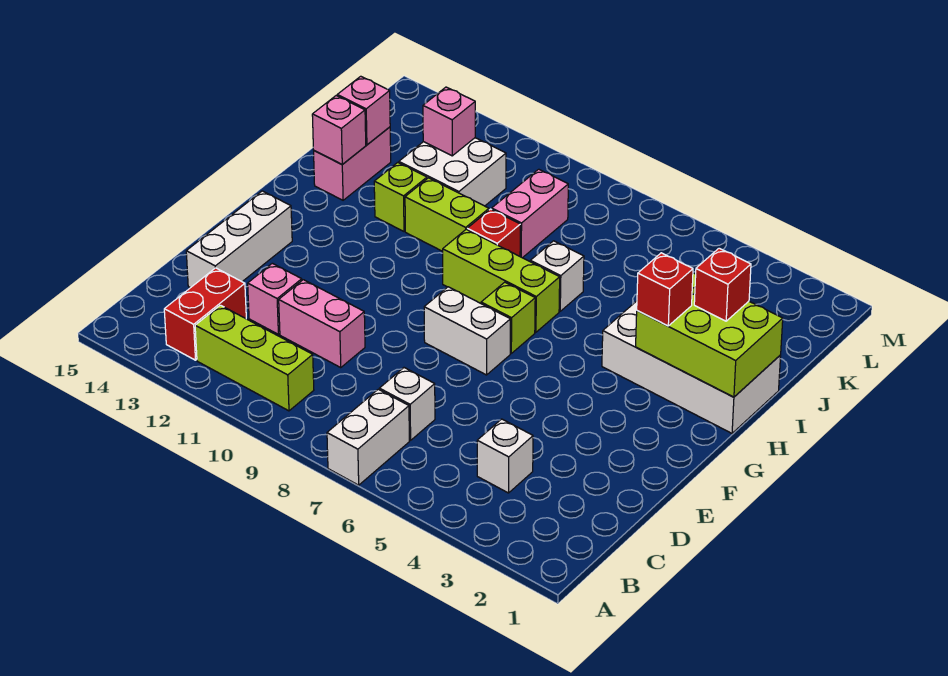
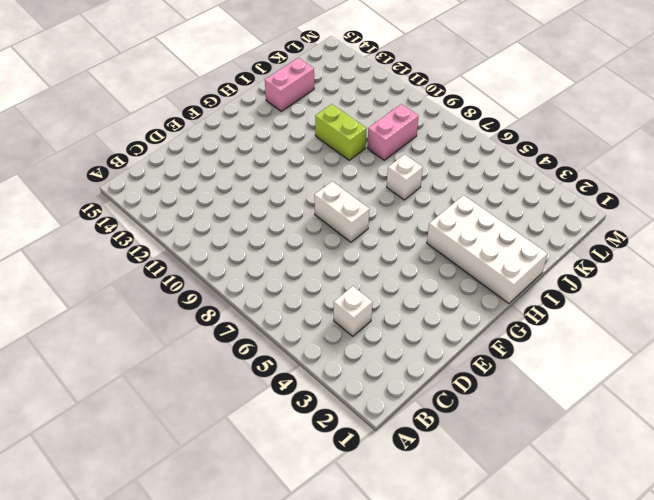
none -> white 1x2 brick [327,389,409,485]
none -> lime 1x3 brick [195,305,314,411]
none -> red 1x2 brick [164,268,246,360]

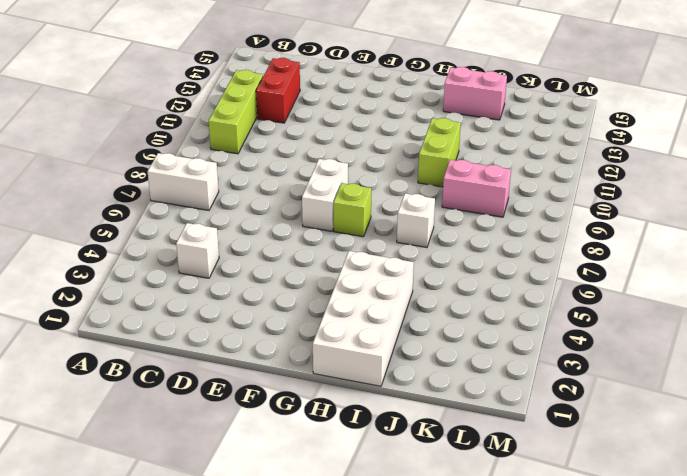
red 1x2 brick [256,58,300,123] -> red 1x2 brick turned to [164,268,246,360]
none -> white 1x1 brick [379,368,435,440]
none -> pink 1x2 brick [279,280,365,368]
none -> pink 1x1 brick [248,263,302,334]

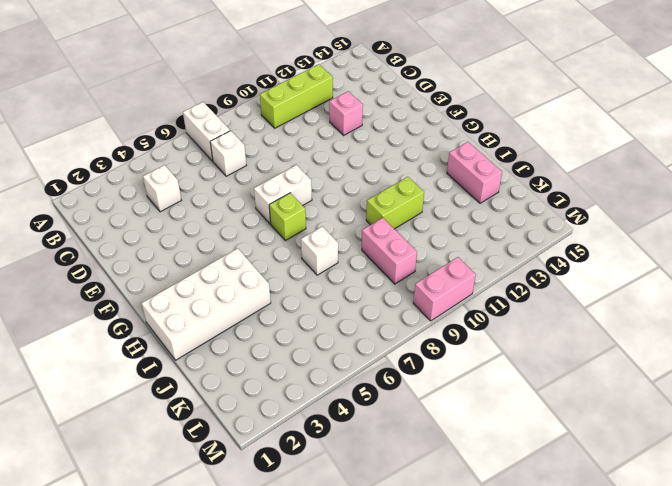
pink 1x2 brick [413,257,476,321] -> pink 1x2 brick moved to [279,280,365,368]
none -> red 1x2 brick [164,268,246,360]
none -> white 1x3 brick [186,191,292,288]
none -> lime 1x3 brick [443,229,560,332]

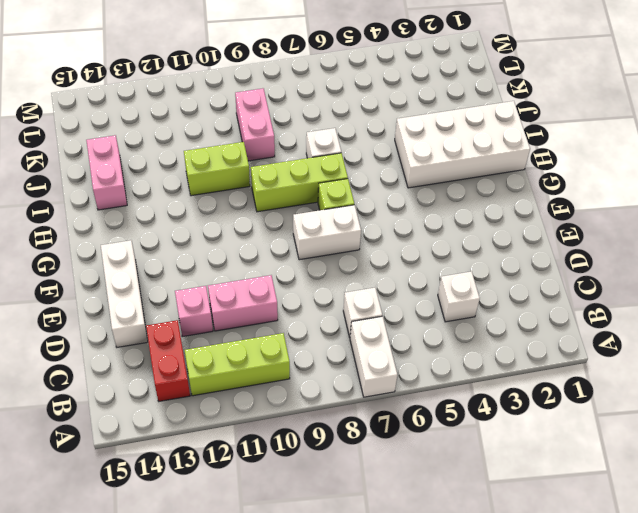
none -> red 1x1 brick [467,209,520,256]
none -> lime 1x1 brick [374,163,427,231]
none -> white 2x2 brick [399,138,506,206]

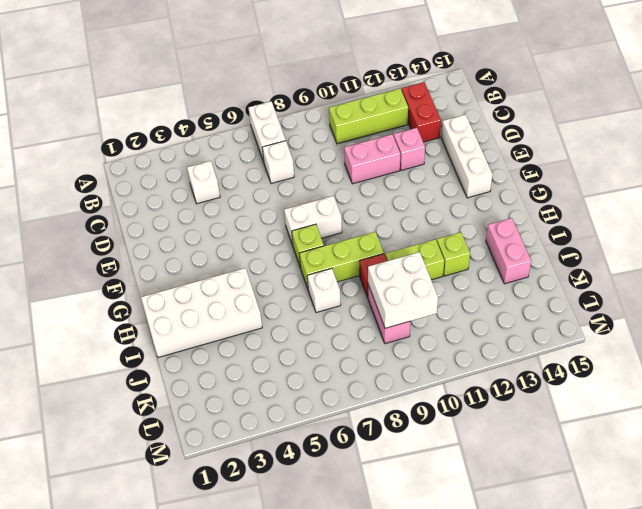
white 2x2 brick [368,252,438,328] -> white 2x2 brick moved to [399,138,506,206]
none -> lime 2x3 brick [636,273,783,397]
none -> pink 1x1 brick [312,96,366,164]
none -> pink 1x1 brick [337,76,390,145]

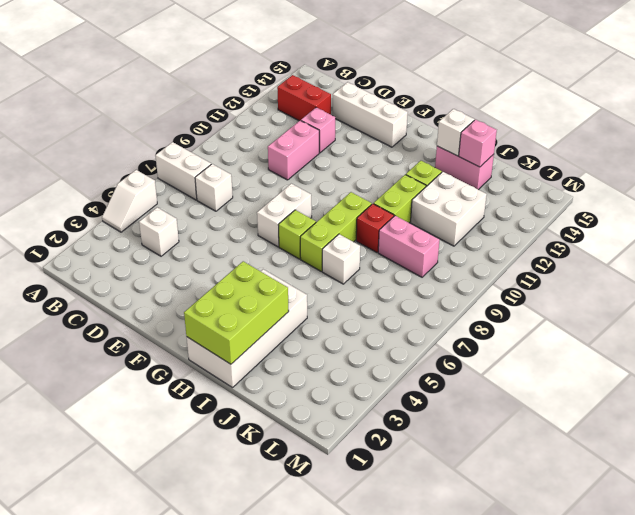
white 1x2 slope [102,170,157,232] -> none
white 1x1 brick [437,109,474,156] -> pink 1x1 brick [312,96,366,164]
none -> lime 1x3 brick [195,305,314,411]
none -> pink 1x1 brick [423,87,475,156]
none -> red 1x1 brick [637,253,693,326]

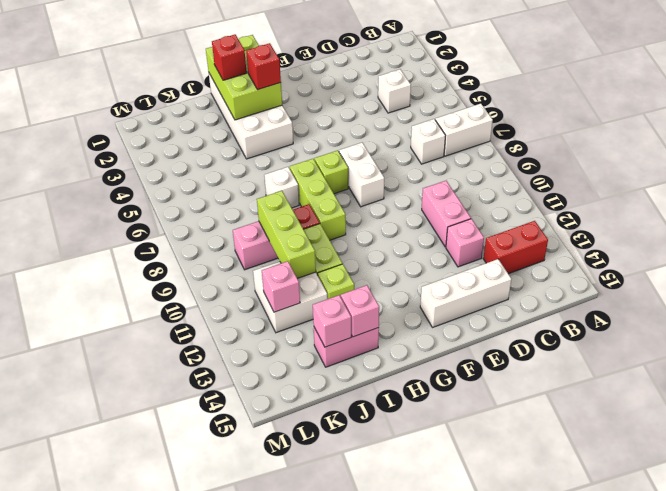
lime 1x3 brick [257,191,316,279] -> lime 1x3 brick moved to [195,305,314,411]

